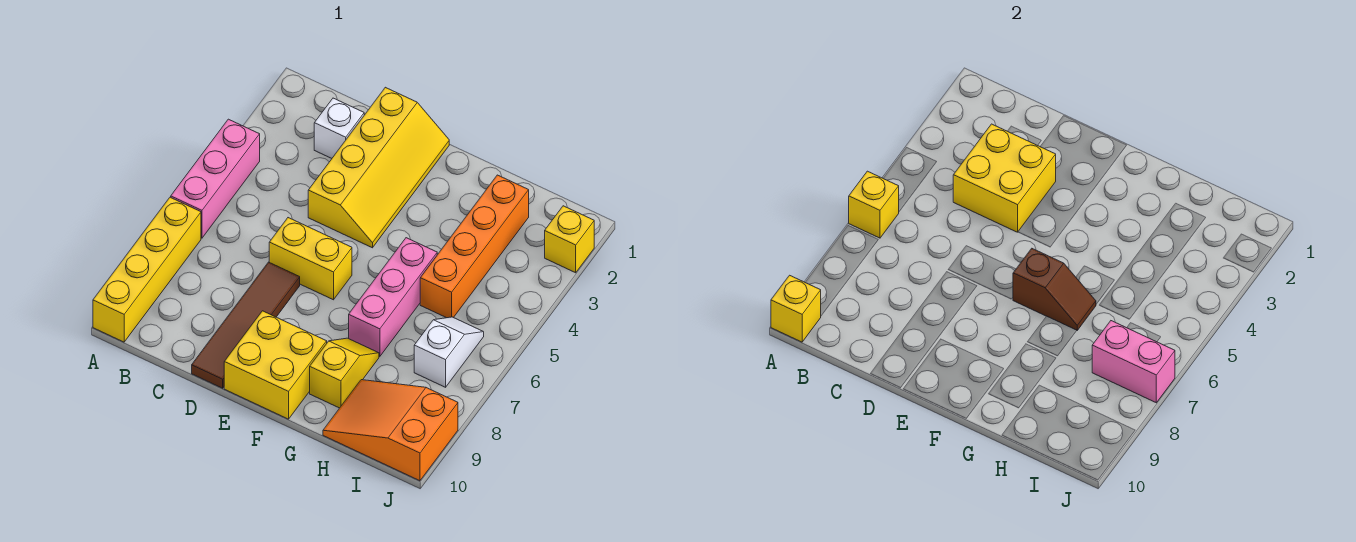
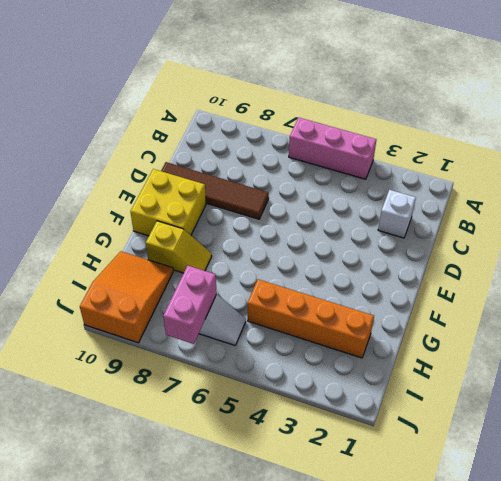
none -> yellow 1x4 brick [93,197,201,342]
none -> yellow 2x4 slope [308,87,449,248]
none -> yellow 1x2 brick [269,218,352,300]

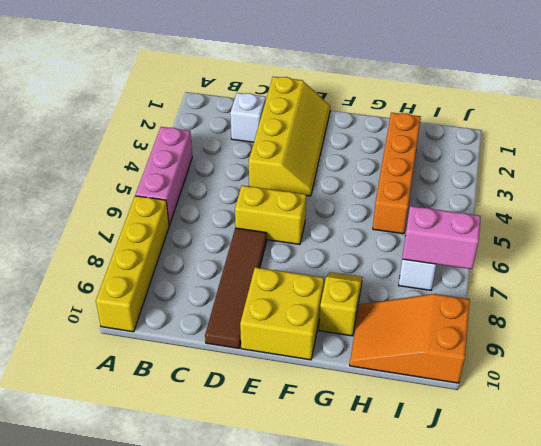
none -> pink 1x3 brick [349,238,437,357]
none -> yellow 1x1 brick [545,206,594,273]
none -> yellow 1x1 brick [849,171,899,238]

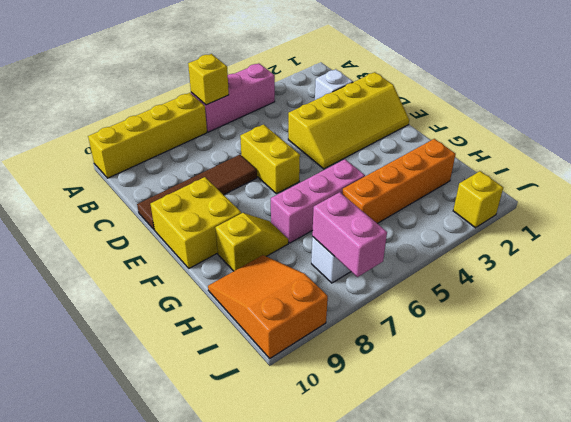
none -> yellow 1x1 brick [771,275,821,342]
none -> yellow 2x2 brick [953,124,1056,232]
none -> brown 1x2 slope [1013,249,1096,330]

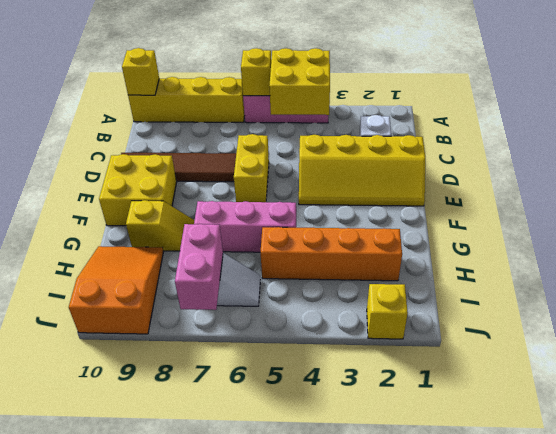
yellow 2x2 brick [269,48,330,115] -> yellow 2x2 brick moved to [953,124,1056,232]
none -> brown 1x2 slope [1013,249,1096,330]

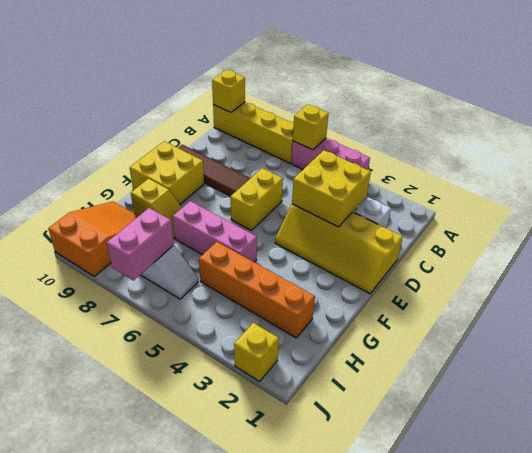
none -> brown 1x2 slope [1013,249,1096,330]

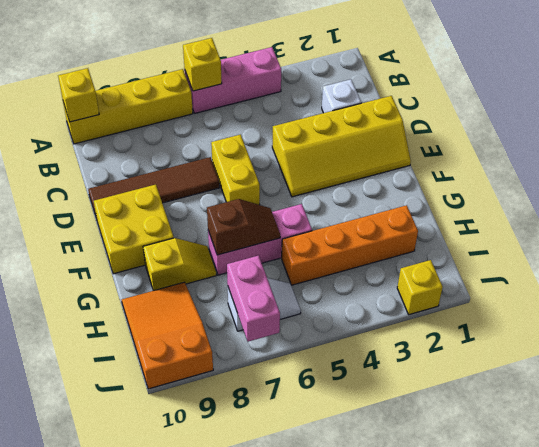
brown 1x2 slope [207,199,280,255] -> brown 1x2 slope turned to [1013,249,1096,330]
none -> yellow 2x2 brick [953,124,1056,232]

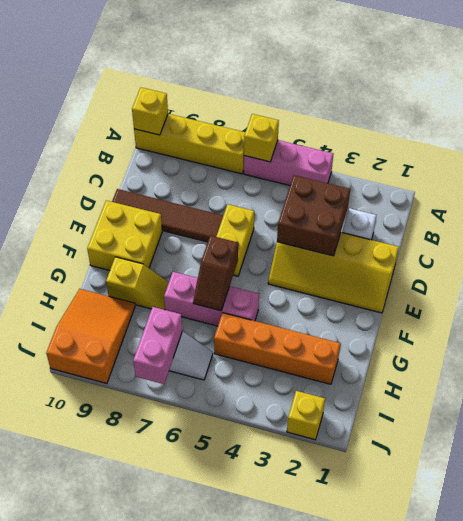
brown 2x2 brick [277,175,350,256] -> yellow 2x2 brick [953,124,1056,232]

